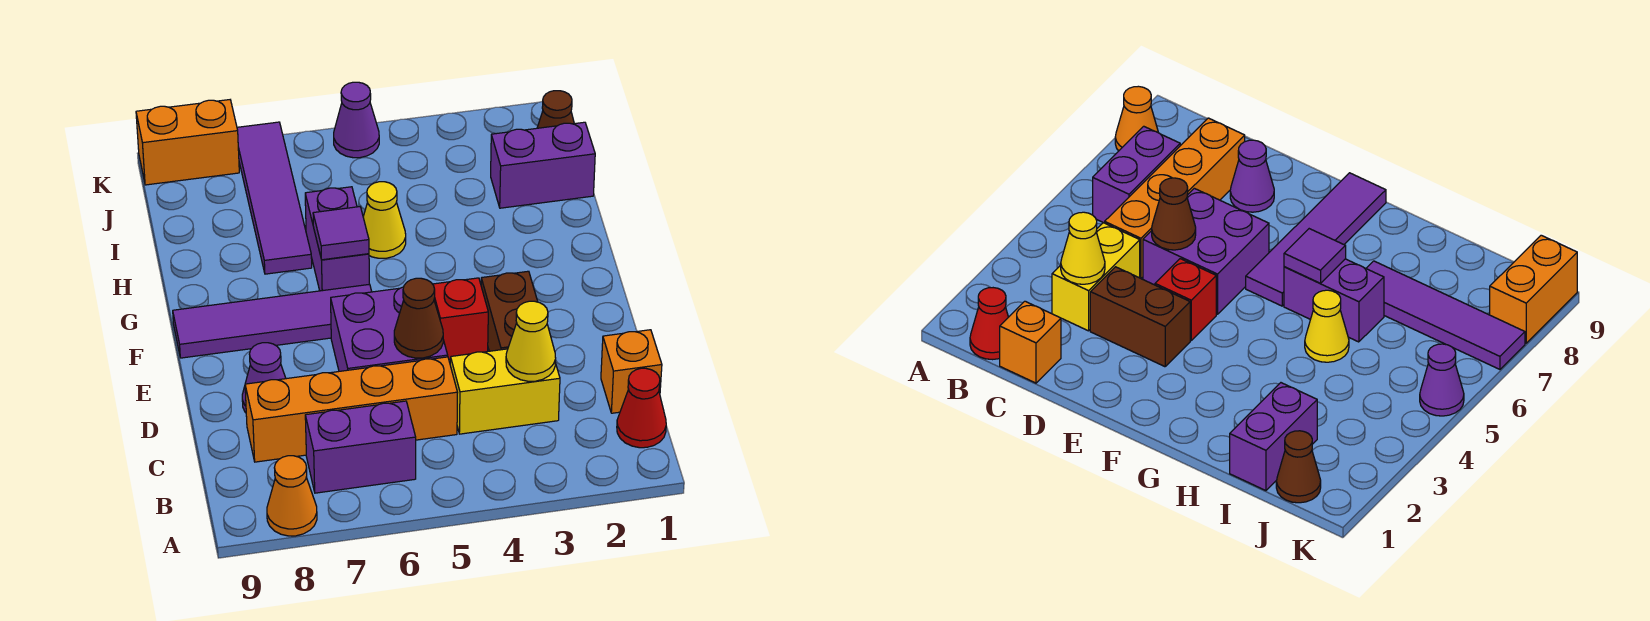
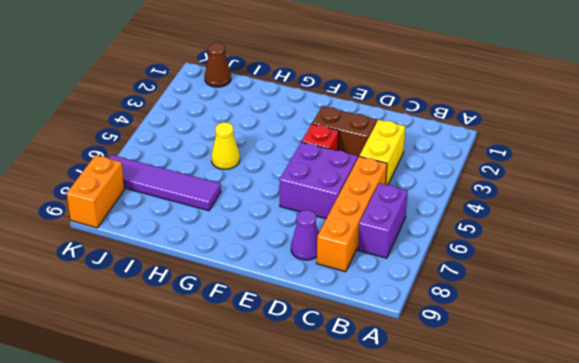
none -> orange 1x1 cone [267,456,317,536]
none -> red 1x1 cone [617,368,666,448]
none -> orange 1x1 brick [601,330,662,413]

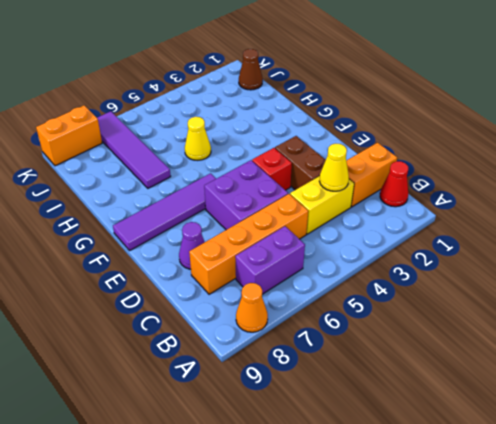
orange 1x2 brick [346,143,397,207] -> orange 1x1 brick [601,330,662,413]
none -> purple 1x2 brick [305,187,369,291]
none -> purple 1x2 brick [491,122,595,208]
none -> purple 1x1 cone [334,82,379,158]

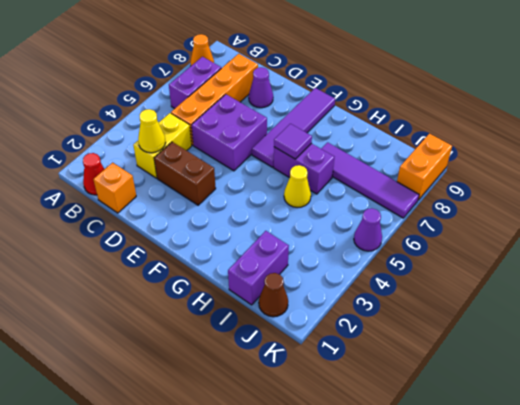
none -> red 1x1 brick [433,278,488,359]
none -> brown 1x1 cone [394,278,443,358]

